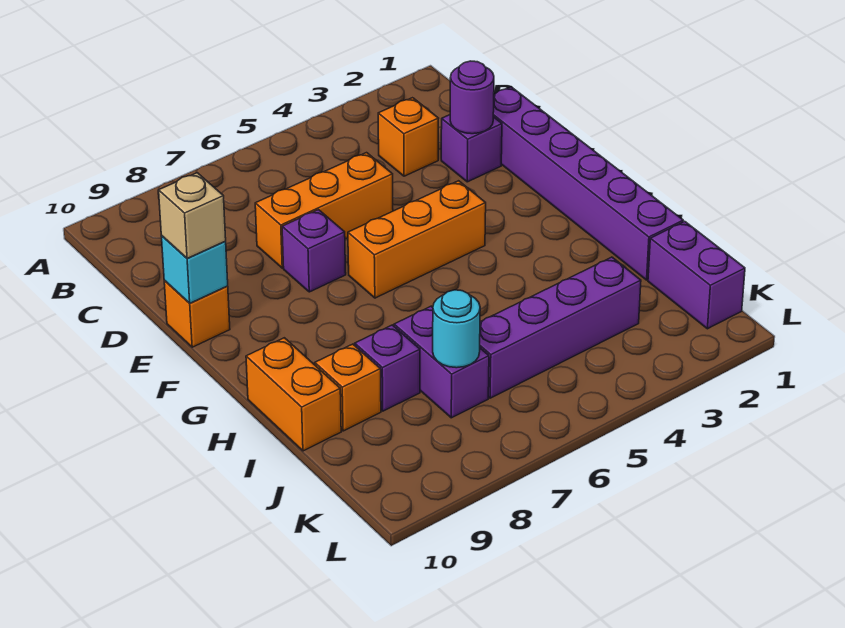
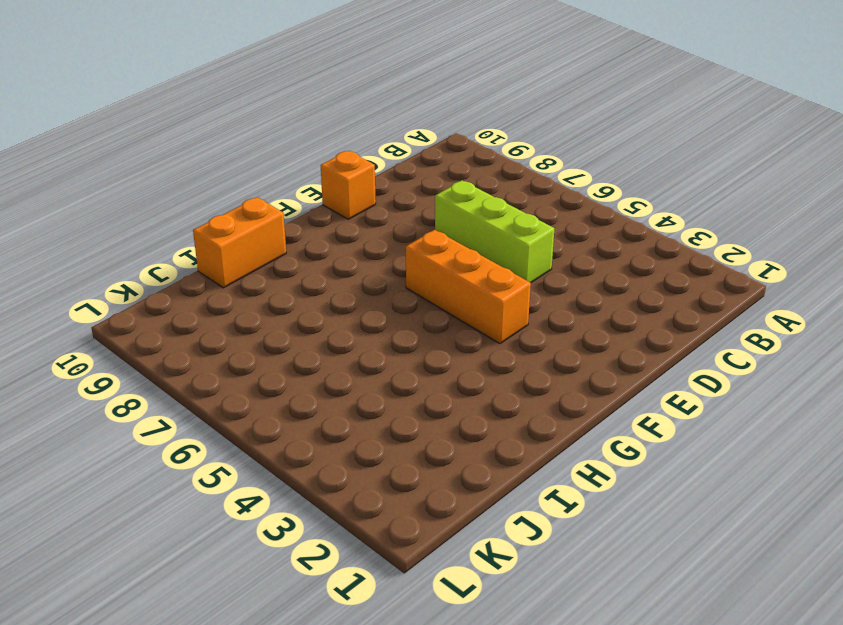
lime 1x3 brick [435,180,554,283] -> orange 1x3 brick [255,153,393,268]
none -> orange 1x1 brick [378,98,439,176]
none -> purple 1x6 brick [493,87,683,280]
none -> purple 1x1 brick [441,115,502,182]

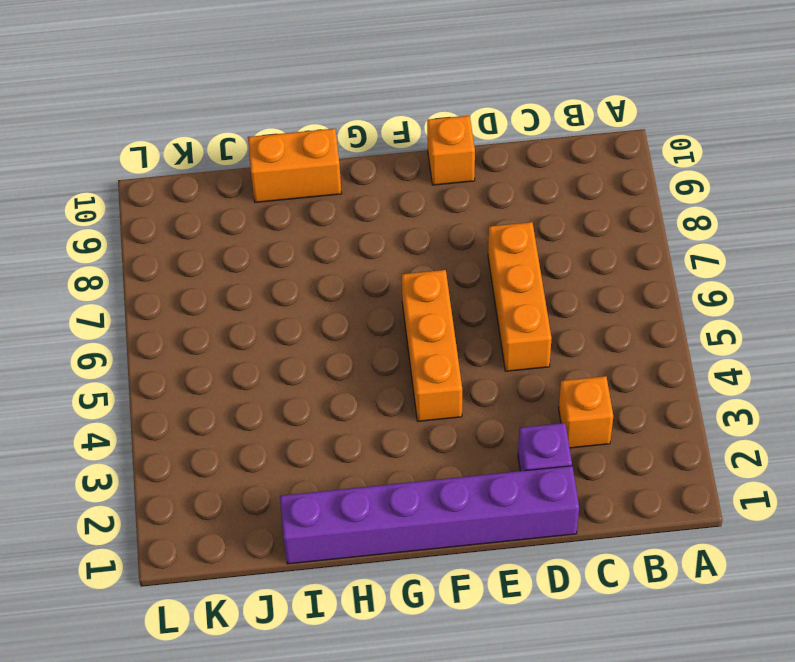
none -> purple 1x1 brick [282,210,346,292]
none -> purple 1x2 brick [394,306,489,418]
none -> purple 1x1 brick [355,325,420,411]

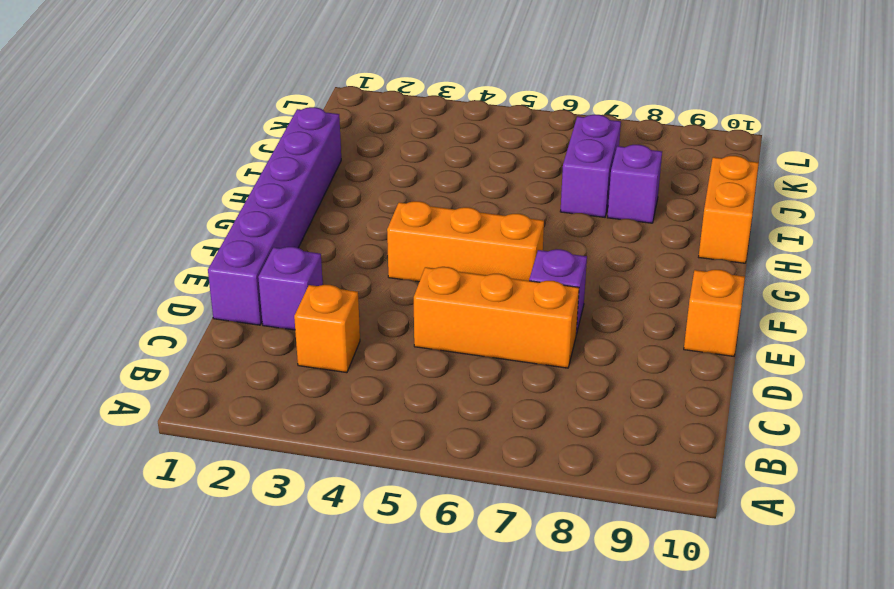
none -> orange 1x1 brick [315,344,381,431]
none -> purple 1x2 brick [648,221,745,329]
none -> purple 1x4 brick [480,257,641,398]

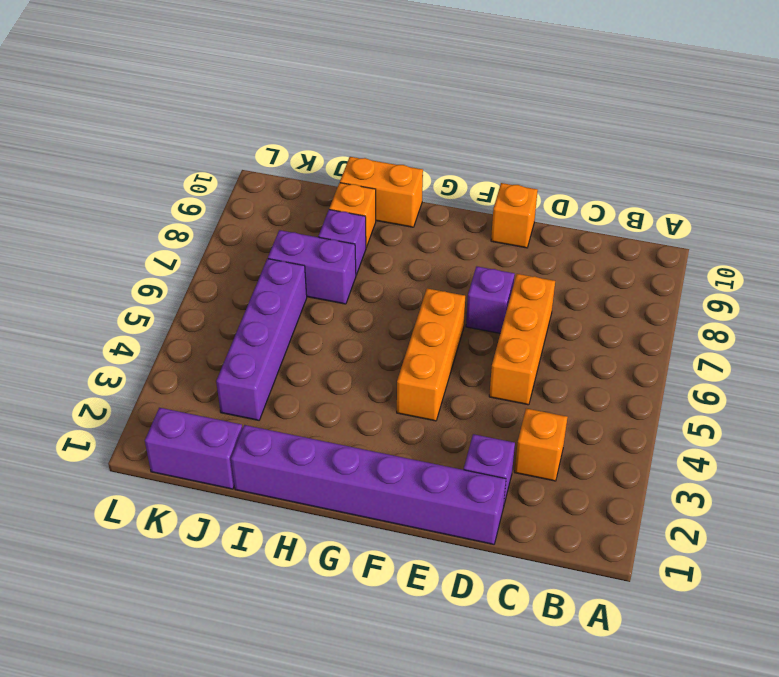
none -> purple 1x1 round brick [450,61,494,134]
none -> cyan 1x1 brick [161,236,228,303]
none -> cyan 1x1 round brick [433,290,480,368]

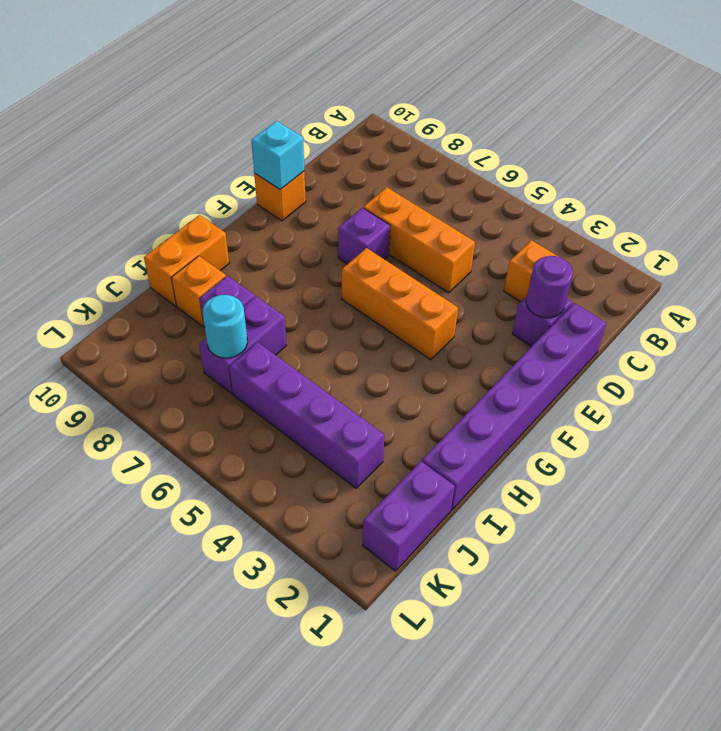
none -> tan 1x1 brick [159,173,226,258]

